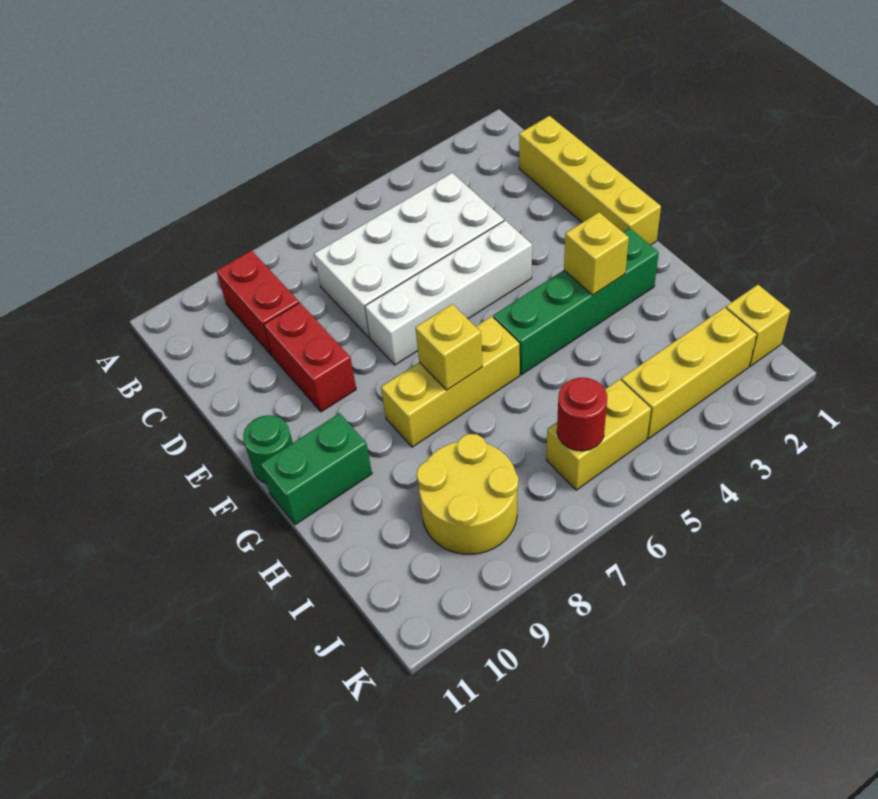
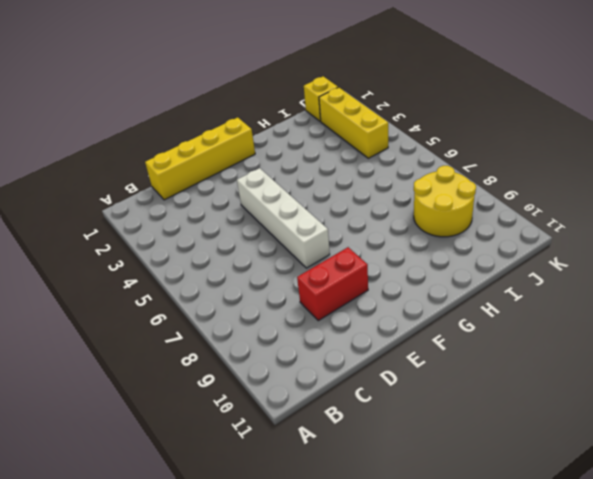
none -> red 1x2 brick [216,251,299,355]
none -> white 2x4 brick [314,173,504,338]
none -> green 1x1 round brick [243,415,293,483]

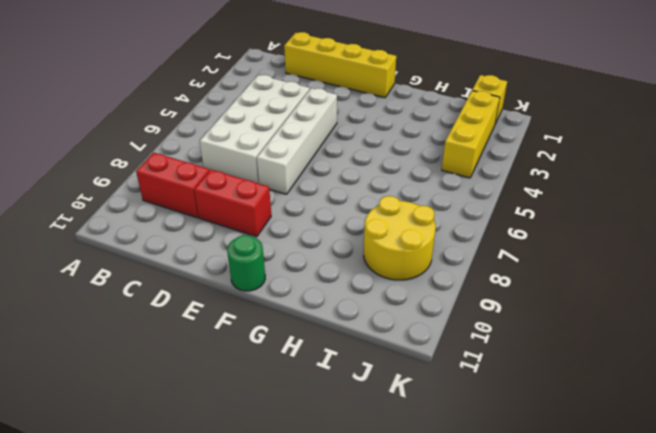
none -> green 1x4 brick [493,228,659,375]
none -> yellow 1x3 brick [381,317,520,447]
none -> green 1x2 brick [261,413,372,525]

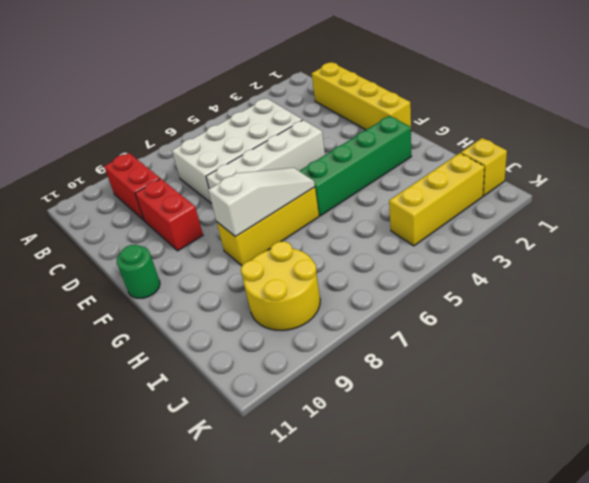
white 1x3 slope [208,168,315,237] -> yellow 1x1 brick [415,304,483,390]
none -> green 1x2 brick [261,413,372,525]
none -> yellow 1x2 brick [546,379,651,490]
none -> yellow 1x1 brick [564,212,629,295]

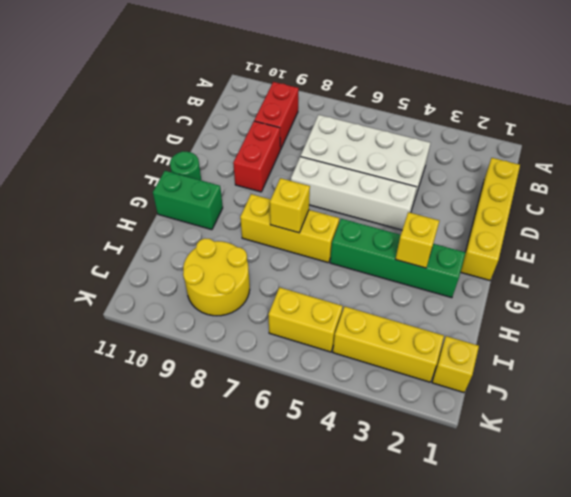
none -> red 1x1 round brick [557,377,607,451]

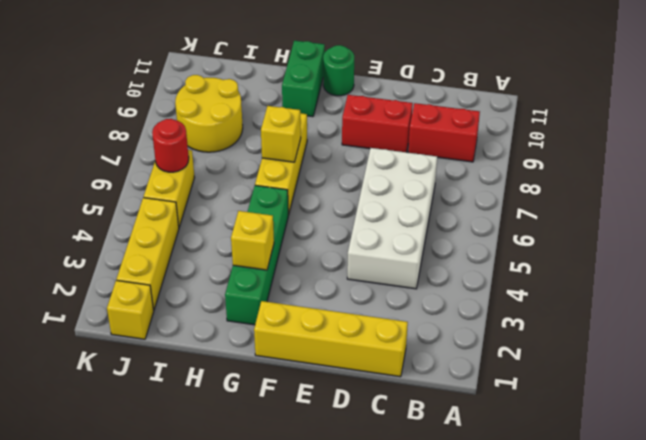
none -> white 1x4 brick [365,220,532,365]

